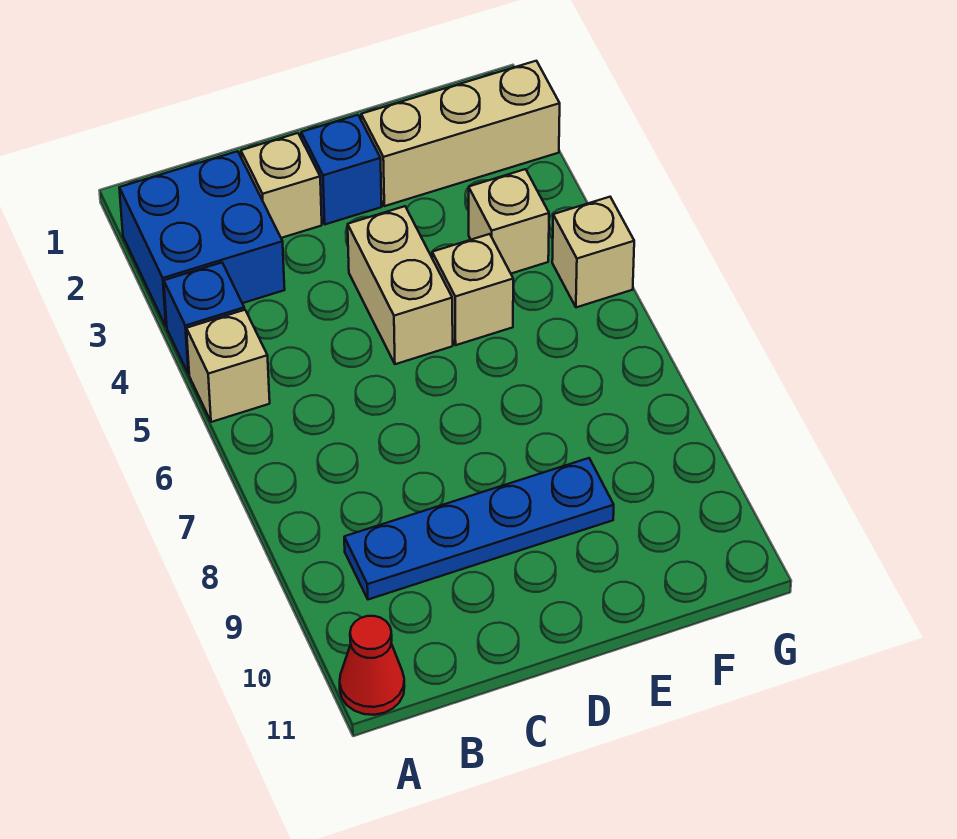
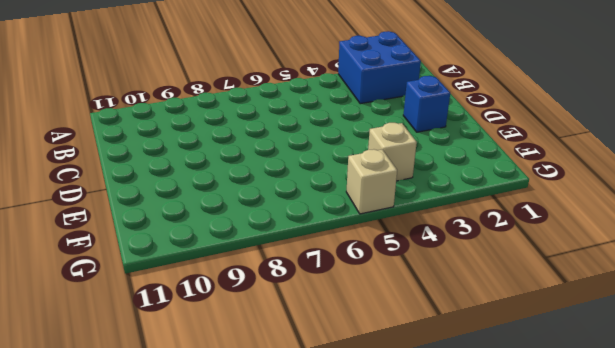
none -> blue 1x1 brick [164,263,244,374]
none -> tan 1x1 brick [186,310,270,422]
none -> red 1x1 cone [340,616,404,715]

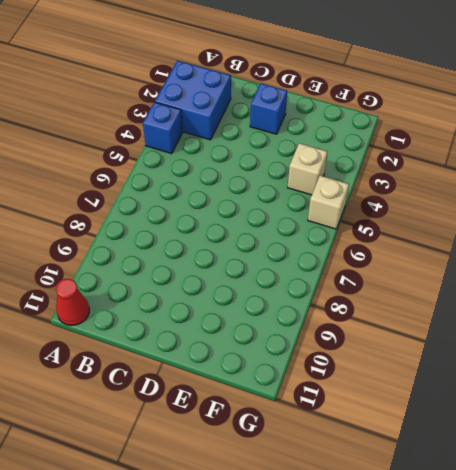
none -> tan 1x1 brick [186,310,270,422]
none -> blue 1x4 plate [344,458,614,599]
none -> tan 1x1 brick [241,133,322,238]

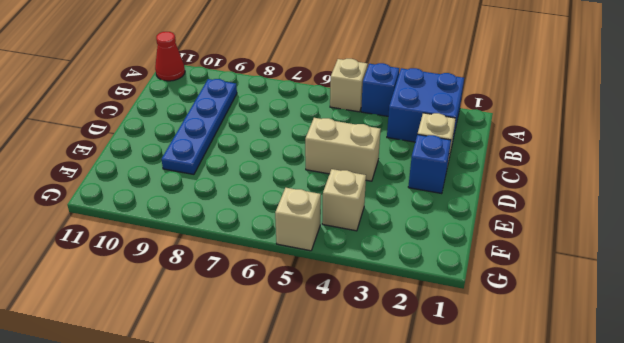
none -> tan 1x3 brick [361,61,560,206]
none -> tan 1x1 brick [432,234,513,345]

